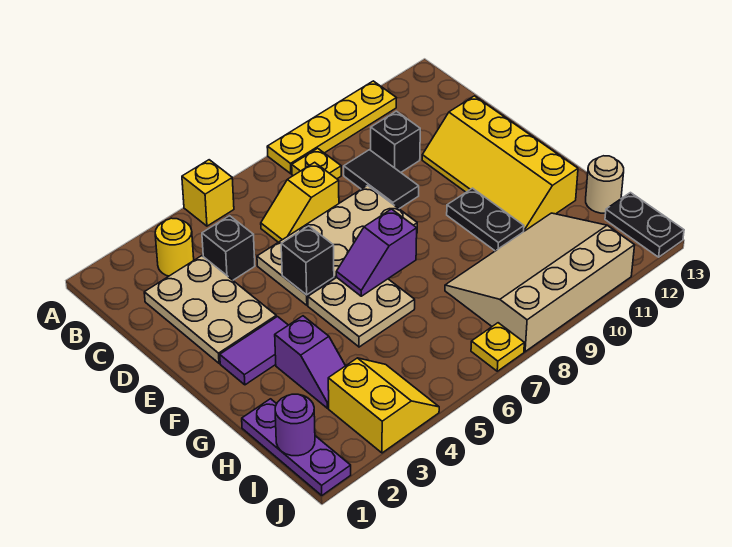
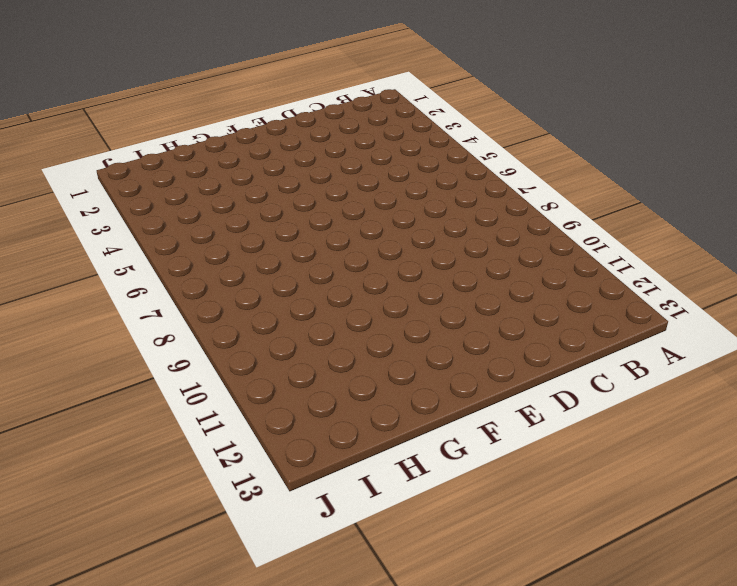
none -> yellow 1x1 brick [182,160,234,226]
none -> yellow 1x4 plate [267,81,396,174]
none -> yellow 1x1 round brick [155,218,194,276]

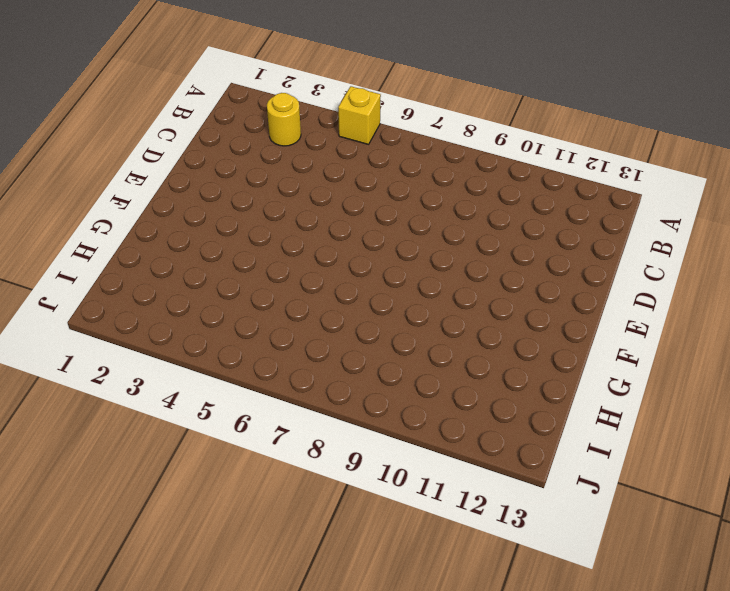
none -> yellow 1x4 plate [267,81,396,174]
none -> yellow 1x1 plate [292,148,341,179]
none -> tan 2x3 plate [144,256,276,363]

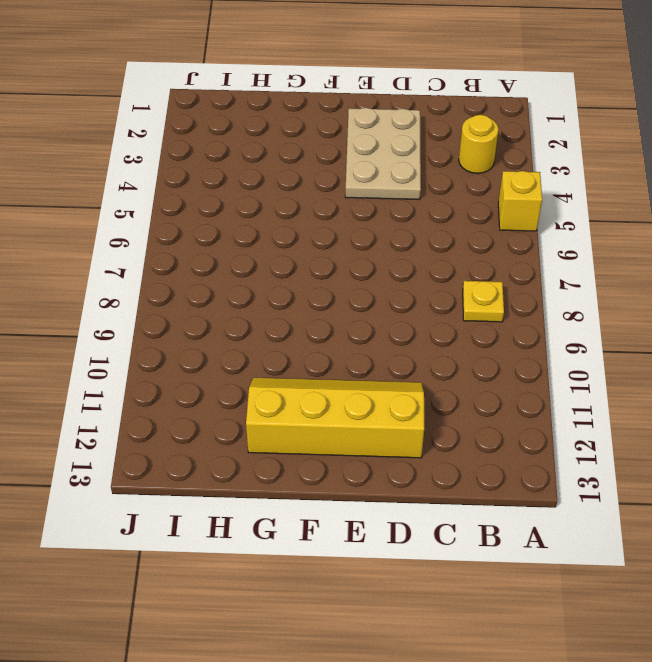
tan 2x3 plate [345,108,421,200] -> tan 2x3 plate turned to [144,256,276,363]
none -> yellow 1x4 plate [267,81,396,174]
none -> black 1x1 brick [202,216,255,280]
none -> yellow 1x2 slope [261,162,339,242]

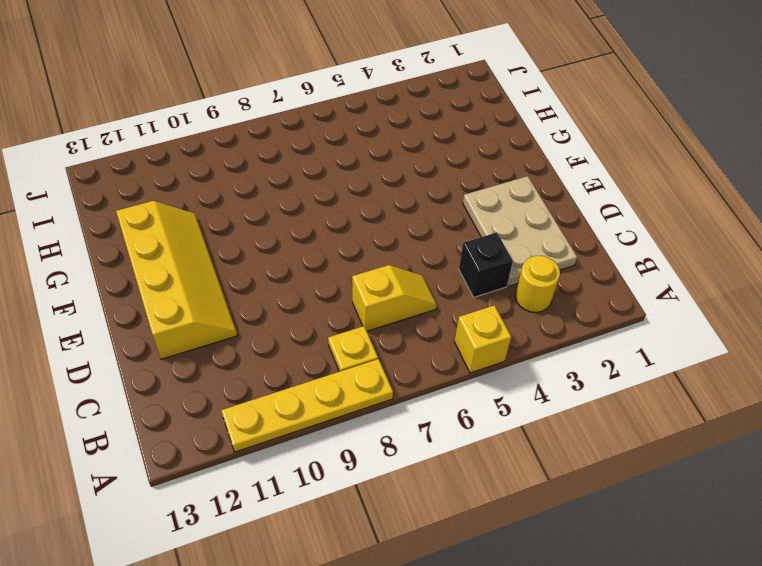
none -> black 1x2 tile [344,150,419,209]
none -> black 1x1 brick [371,111,420,172]
none -> tan 2x4 plate [257,186,417,305]

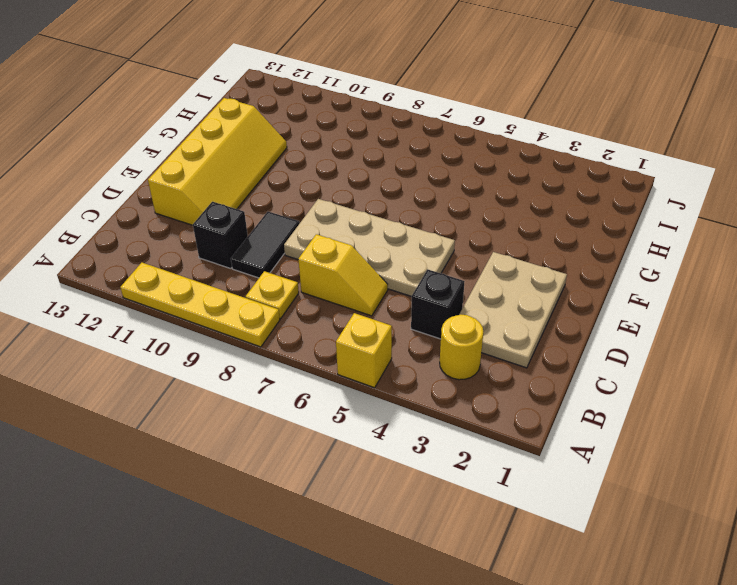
none -> purple 1x2 tile [220,317,288,385]
none -> tan 2x2 plate [308,278,415,347]
none -> black 1x2 plate [447,188,524,251]

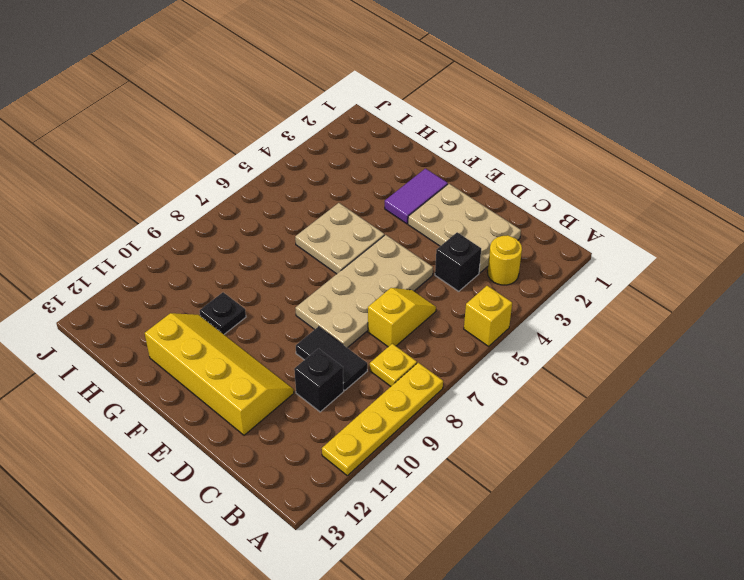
black 1x1 plate [200,292,246,334] -> black 1x2 plate [447,188,524,251]
none -> purple 1x2 slope [275,316,345,408]
none -> purple 1x3 plate [242,399,351,495]
none -> tan 3x4 slope [445,213,635,352]

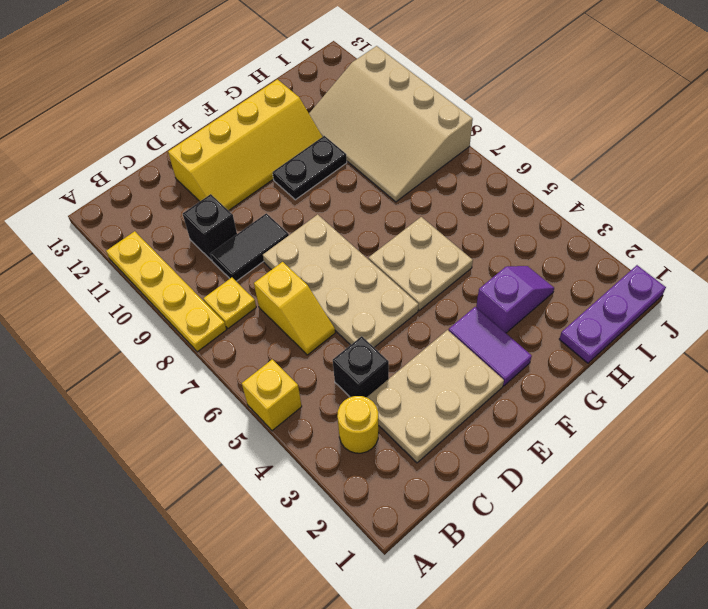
none -> tan 1x1 round brick [586,156,624,213]
none -> yellow 2x2 slope [328,358,439,453]
none -> black 1x2 plate [605,193,684,257]

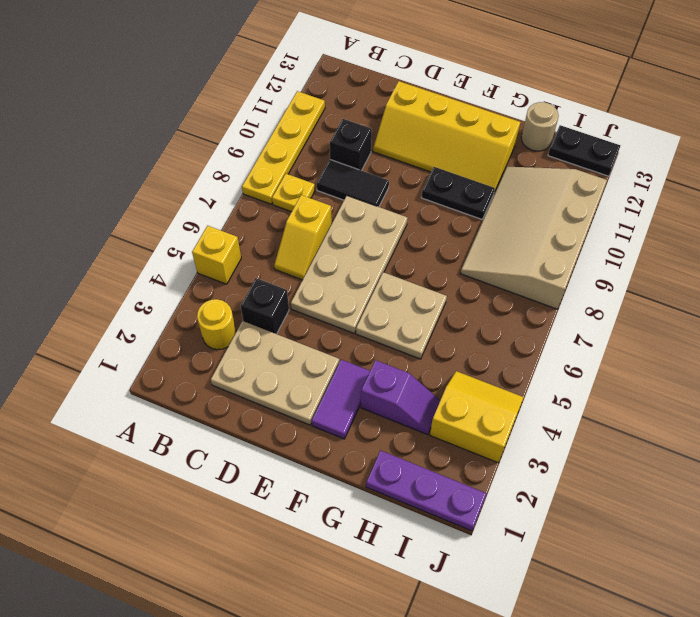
none -> yellow 1x1 plate [471,323,524,371]
none -> black 1x1 brick [281,226,334,295]
none -> purple 1x2 slope [336,209,417,296]

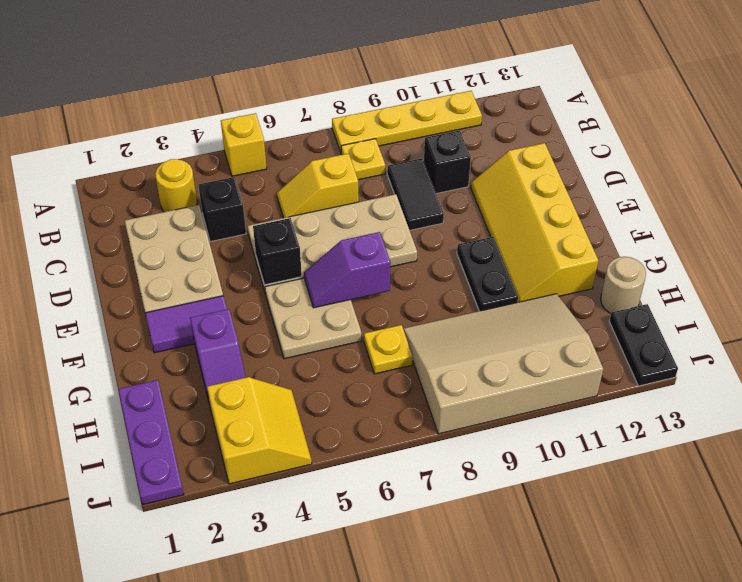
yellow 1x1 plate [364,325,413,374] -> yellow 1x1 plate moved to [471,323,524,371]
none -> purple 1x1 round brick [275,394,315,456]

